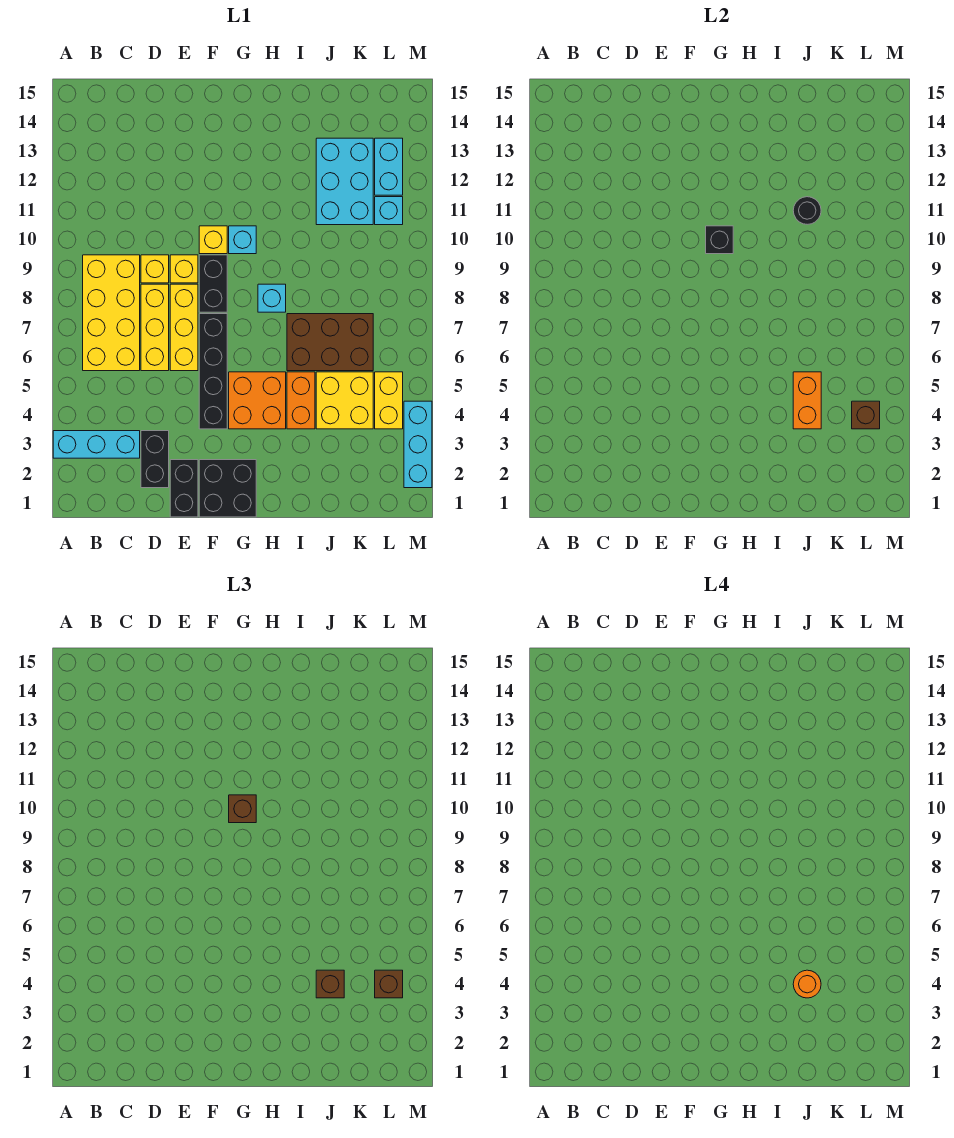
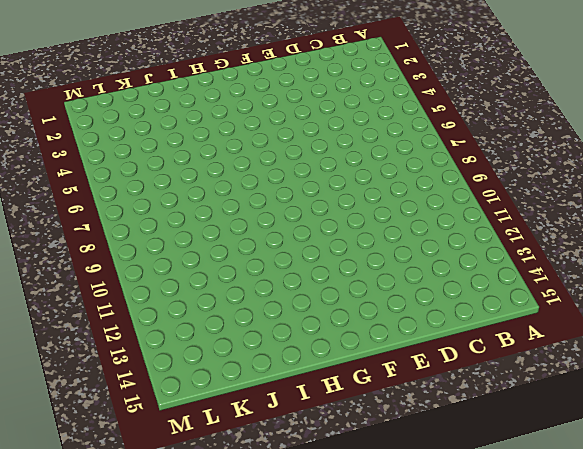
none -> cyan 1x3 brick [53,431,140,458]
none -> yellow 2x4 brick [83,255,140,371]
none -> black 1x2 brick [141,431,169,488]
none -> yellow 1x3 brick [141,284,169,371]

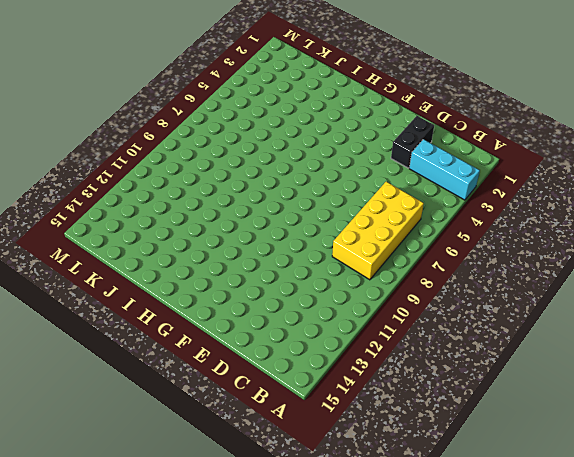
none -> yellow 1x3 brick [141,284,169,371]
none -> yellow 1x1 brick [141,255,169,283]
none -> black 1x2 brick [170,460,198,517]
none -> yellow 1x3 brick [170,284,198,371]

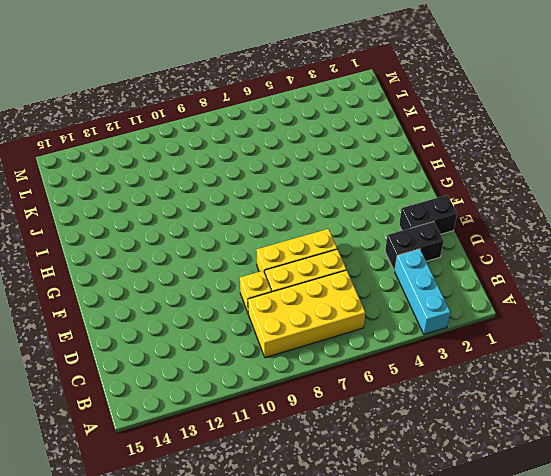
none -> yellow 1x1 brick [170,255,198,283]
none -> black 2x2 brick [199,460,256,517]
none -> black 1x4 brick [199,314,227,429]
none -> black 1x2 brick [199,255,227,312]

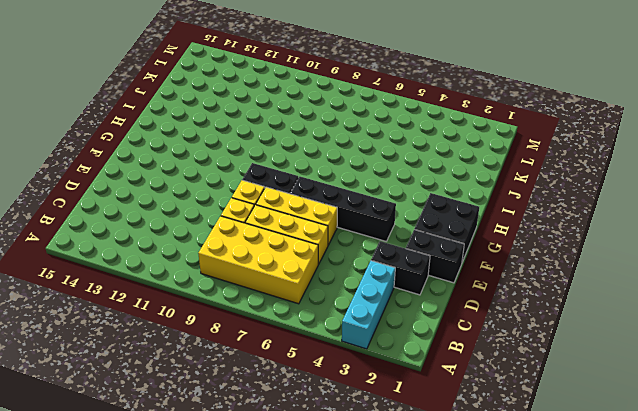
none -> yellow 1x1 brick [199,226,227,254]
none -> orange 2x2 brick [229,372,286,429]
none -> cyan 1x1 brick [229,226,256,254]
none -> cyan 1x1 brick [258,284,286,312]

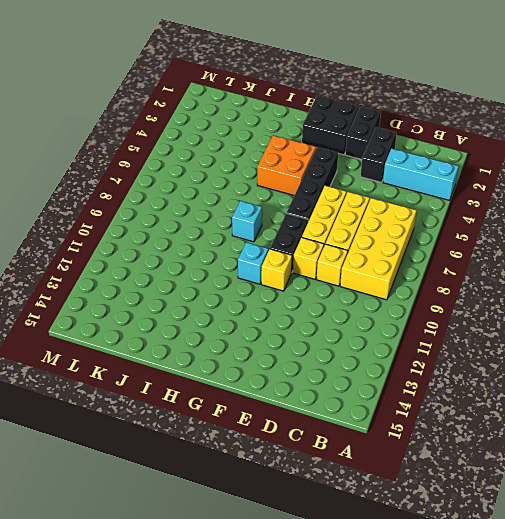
none -> orange 1x2 brick [287,372,315,429]
none -> brown 2x3 brick [287,314,373,371]
none -> yellow 2x2 brick [316,372,373,429]
none -> cyan 2x3 brick [316,138,373,225]

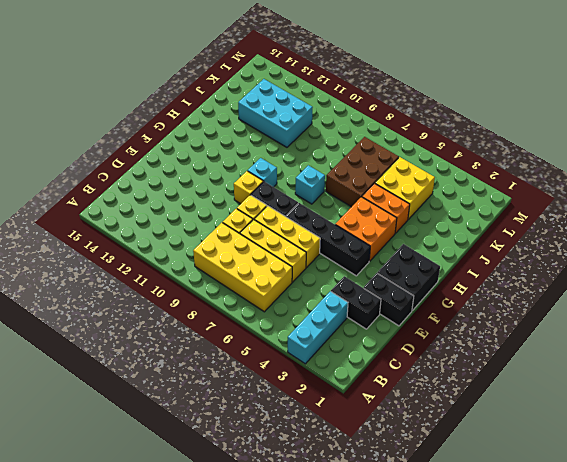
none -> yellow 1x2 brick [375,372,403,429]
none -> cyan 1x1 brick [375,197,403,225]
none -> cyan 1x2 brick [375,138,403,195]
none -> cyan 1x3 brick [404,401,432,488]

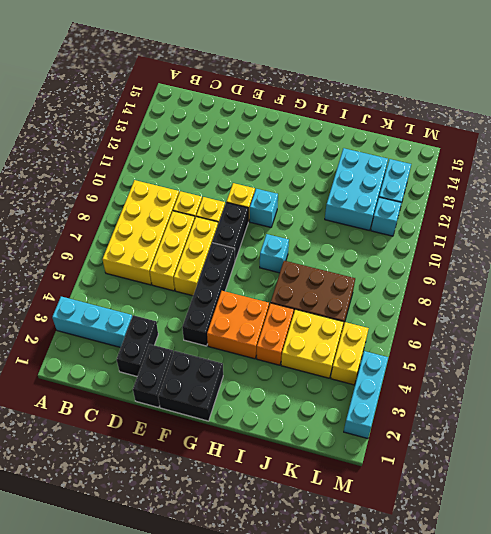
none -> black 1x1 brick [706,226,733,254]
none -> orange 1x2 brick [793,372,821,429]
none -> black 1x1 round brick [793,197,821,224]
none -> brown 1x1 brick [852,401,880,429]

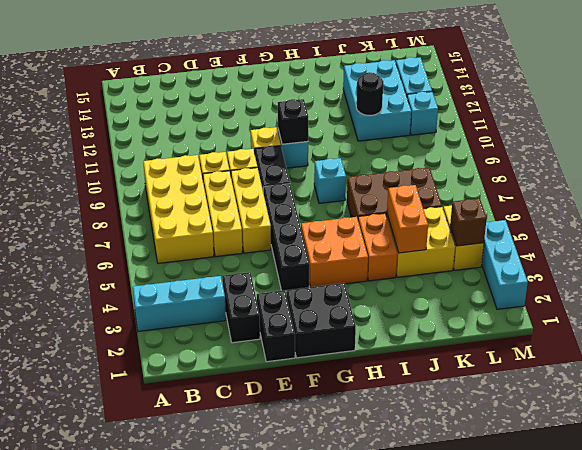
none -> brown 1x1 brick [229,795,256,823]
none -> brown 1x1 brick [316,970,344,998]
none -> brown 1x1 brick [375,970,403,998]
none -> orange 1x1 round brick [793,970,821,998]

